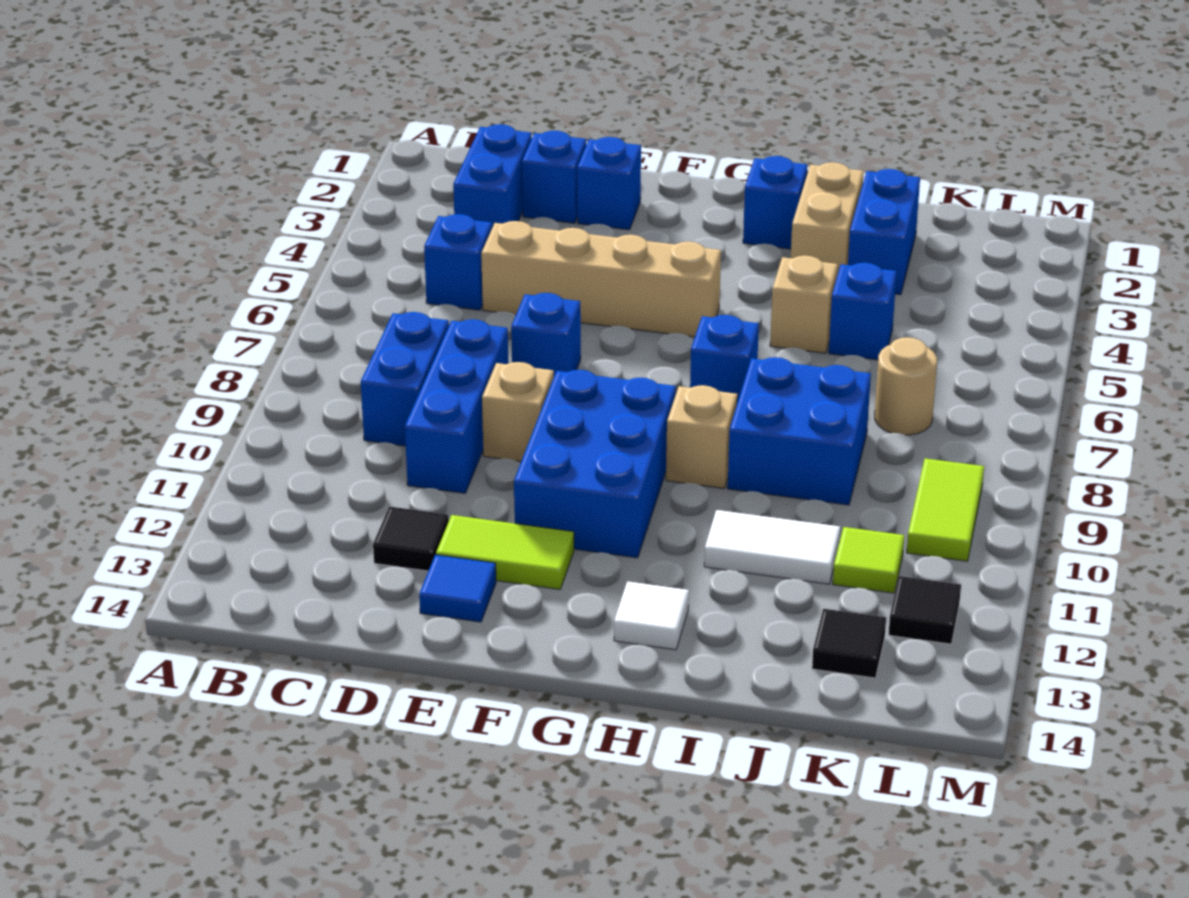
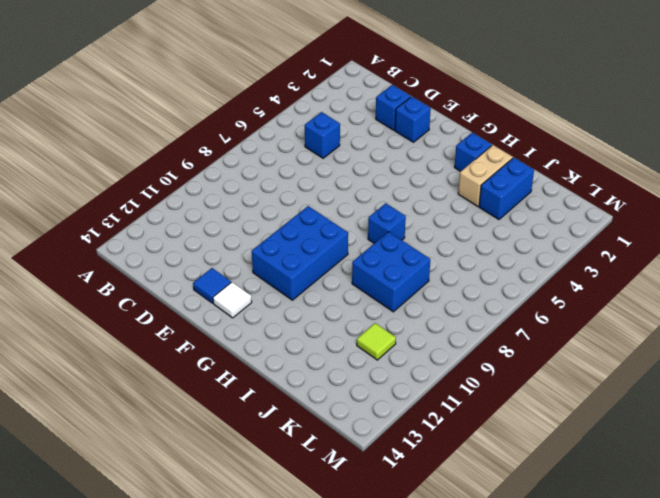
white 1x1 tile [213,282,252,318] -> white 1x1 tile moved to [614,581,689,650]
none -> blue 1x2 brick [453,124,532,228]
none -> blue 1x2 brick [361,312,449,446]
none -> tan 1x4 brick [481,221,721,337]

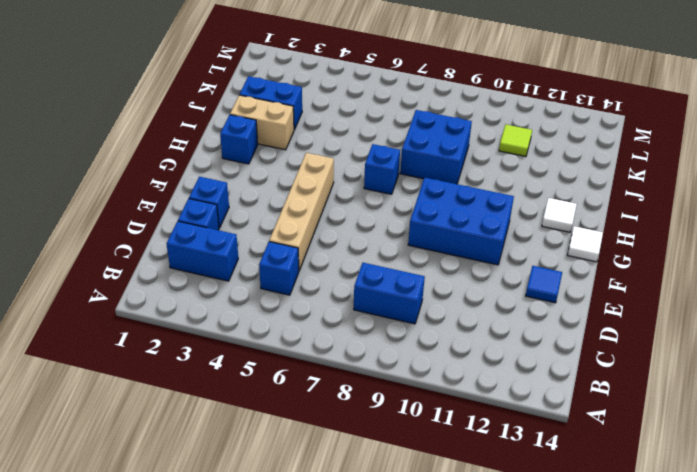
white 1x1 tile [568,226,603,262] -> none
none -> blue 1x3 brick [405,319,508,493]
none -> black 1x1 tile [373,506,449,571]
none -> blue 1x1 brick [511,293,581,376]

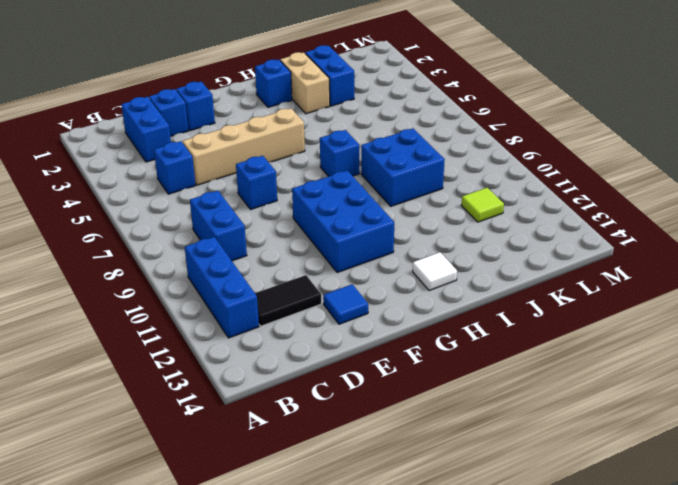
blue 1x3 brick [185,237,259,338] -> blue 1x3 brick moved to [405,319,508,493]
black 1x2 tile [255,275,321,326] -> black 1x1 tile [373,506,449,571]
none -> tan 1x1 brick [482,362,554,461]
none -> lime 1x2 tile [436,515,574,589]
none -> tan 1x1 brick [666,385,737,488]

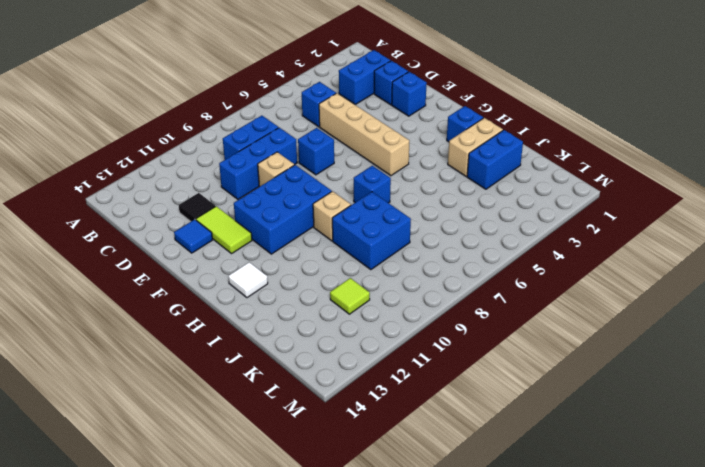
none -> tan 1x1 brick [770,256,838,353]
none -> white 1x2 tile [704,510,840,584]
none -> blue 1x1 brick [829,263,897,360]

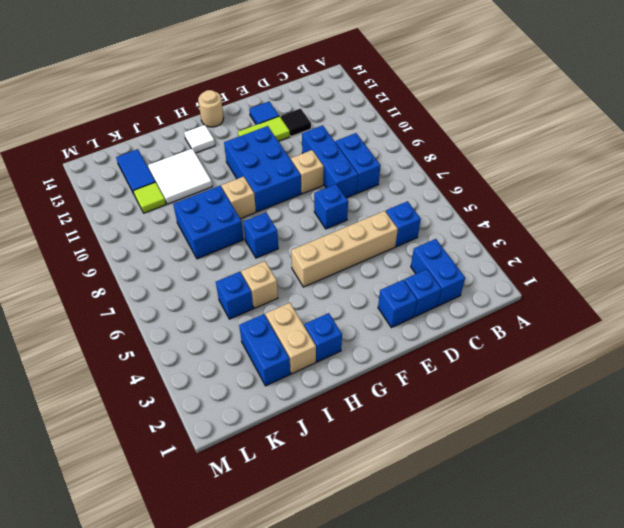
tan 1x1 round brick [198,90,224,127] -> tan 1x1 round brick moved to [875,337,937,435]
white 2x2 tile [148,149,212,204] -> white 1x2 tile [704,510,840,584]
blue 1x2 tile [116,149,155,194] -> black 1x1 tile [812,609,886,678]
none -> lime 1x2 tile [907,458,984,561]
none -> black 1x1 tile [889,576,961,644]

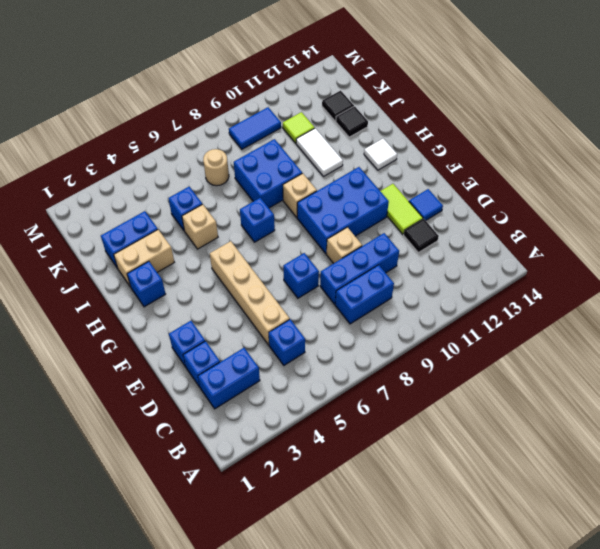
black 1x1 tile [336,106,368,137] -> black 1x1 tile moved to [889,576,961,644]
blue 1x2 tile [229,107,281,149] -> lime 1x2 tile [907,458,984,561]

